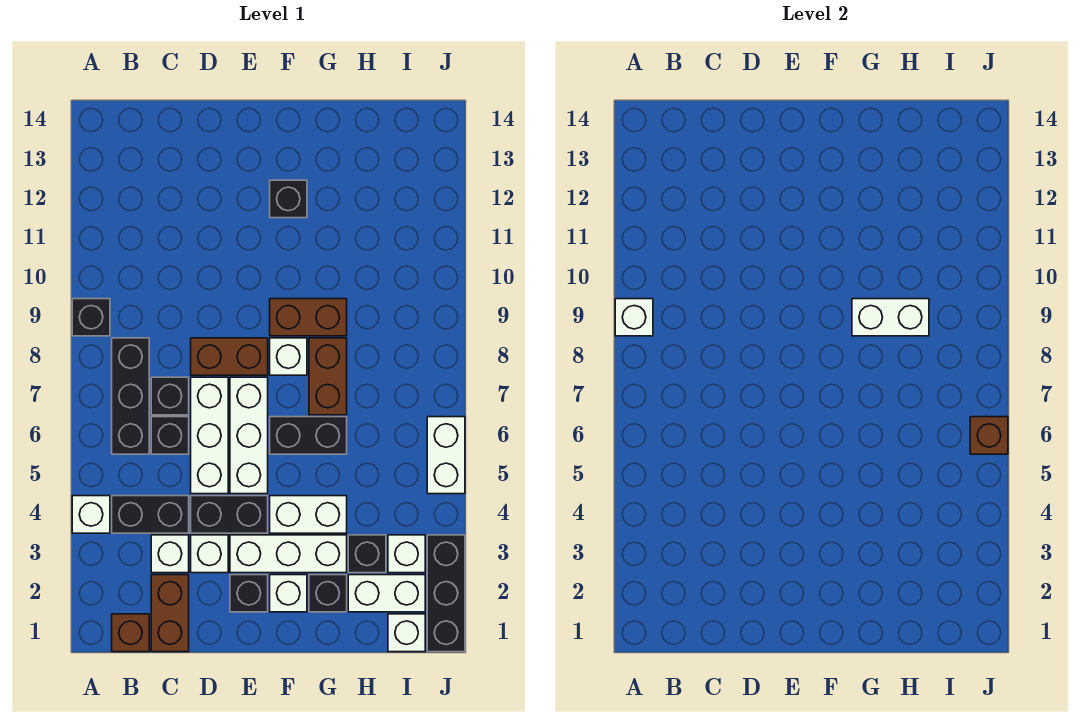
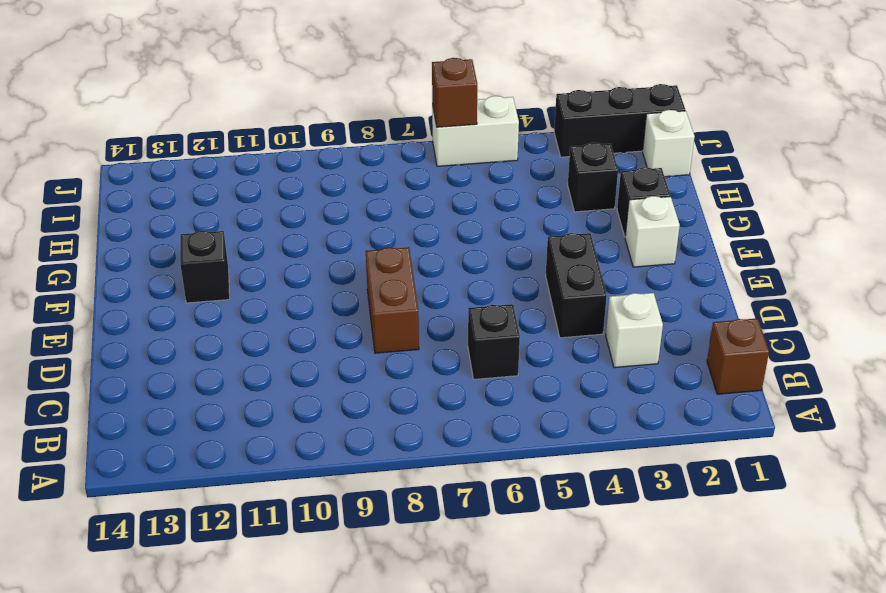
none -> white 1x1 brick [72,496,110,533]
none -> black 1x1 brick [72,299,110,336]
none -> black 1x2 brick [112,496,189,533]
none -> black 1x3 brick [112,338,149,454]

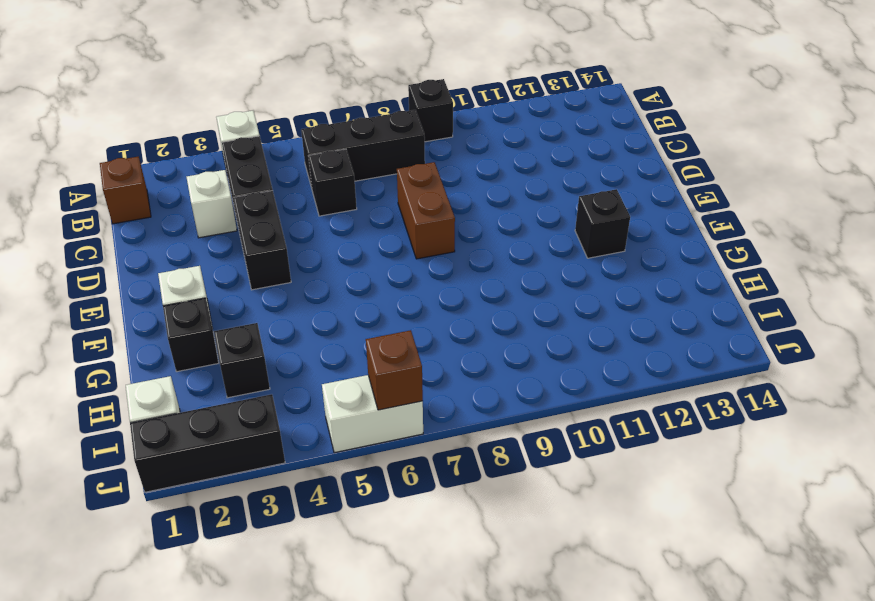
none -> brown 1x2 brick [151,575,189,652]
none -> black 1x1 brick [151,377,189,415]
none -> white 1x1 brick [191,535,228,573]
none -> white 1x3 brick [191,377,228,494]

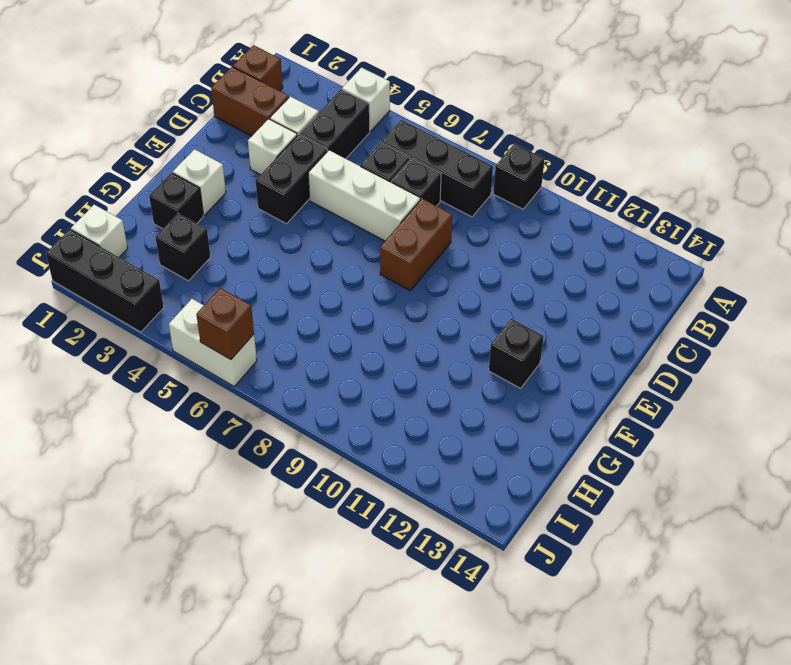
none -> black 1x1 brick [230,575,268,612]
none -> white 1x3 brick [230,535,347,573]
none -> white 1x3 brick [230,377,268,494]
none -> white 1x2 brick [270,496,347,533]

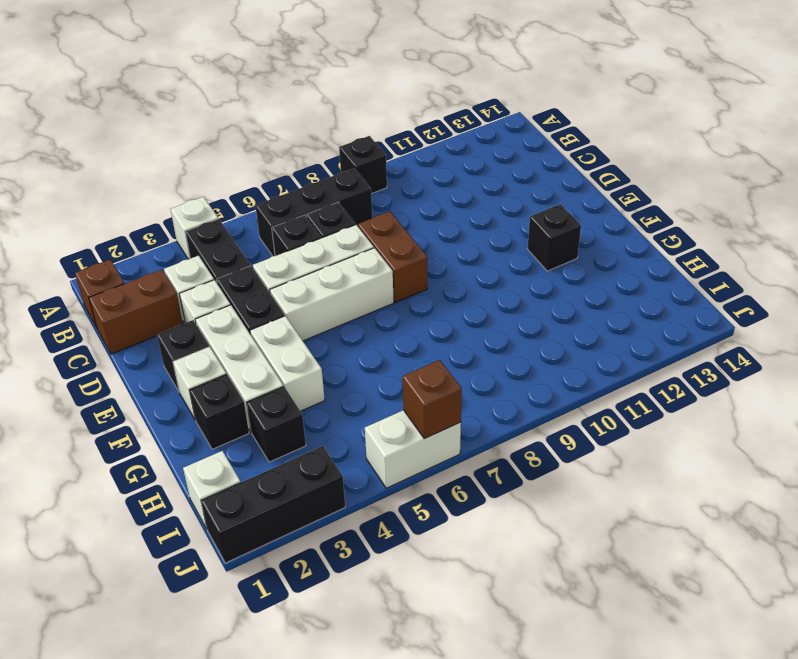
none -> black 1x2 brick [270,417,347,454]
none -> white 1x1 brick [270,338,307,375]
none -> brown 1x2 brick [270,299,347,336]
none -> brown 1x2 brick [309,338,347,415]

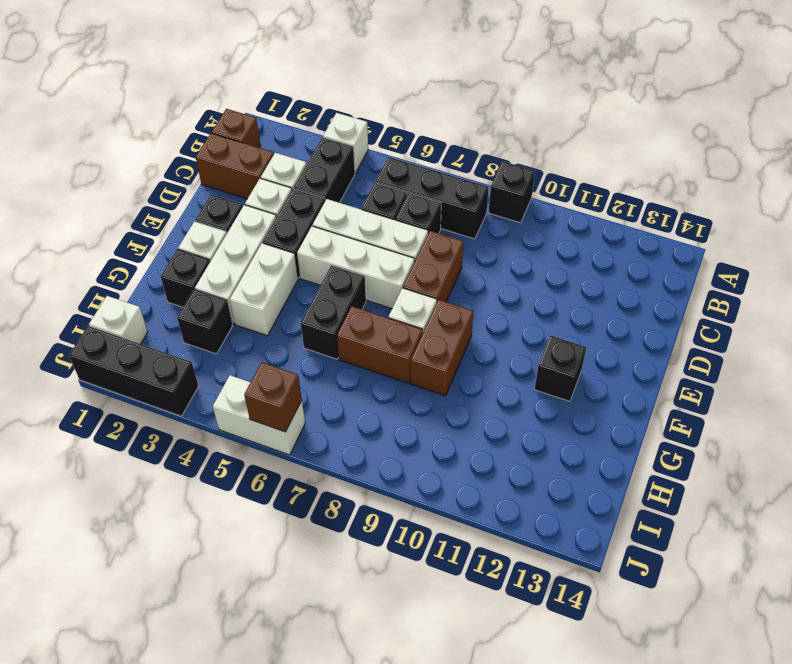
none -> white 1x2 brick [348,575,425,612]
none -> white 1x1 brick [388,535,425,573]
none -> white 1x1 brick [615,299,653,336]
none -> white 1x2 brick [852,299,929,336]

